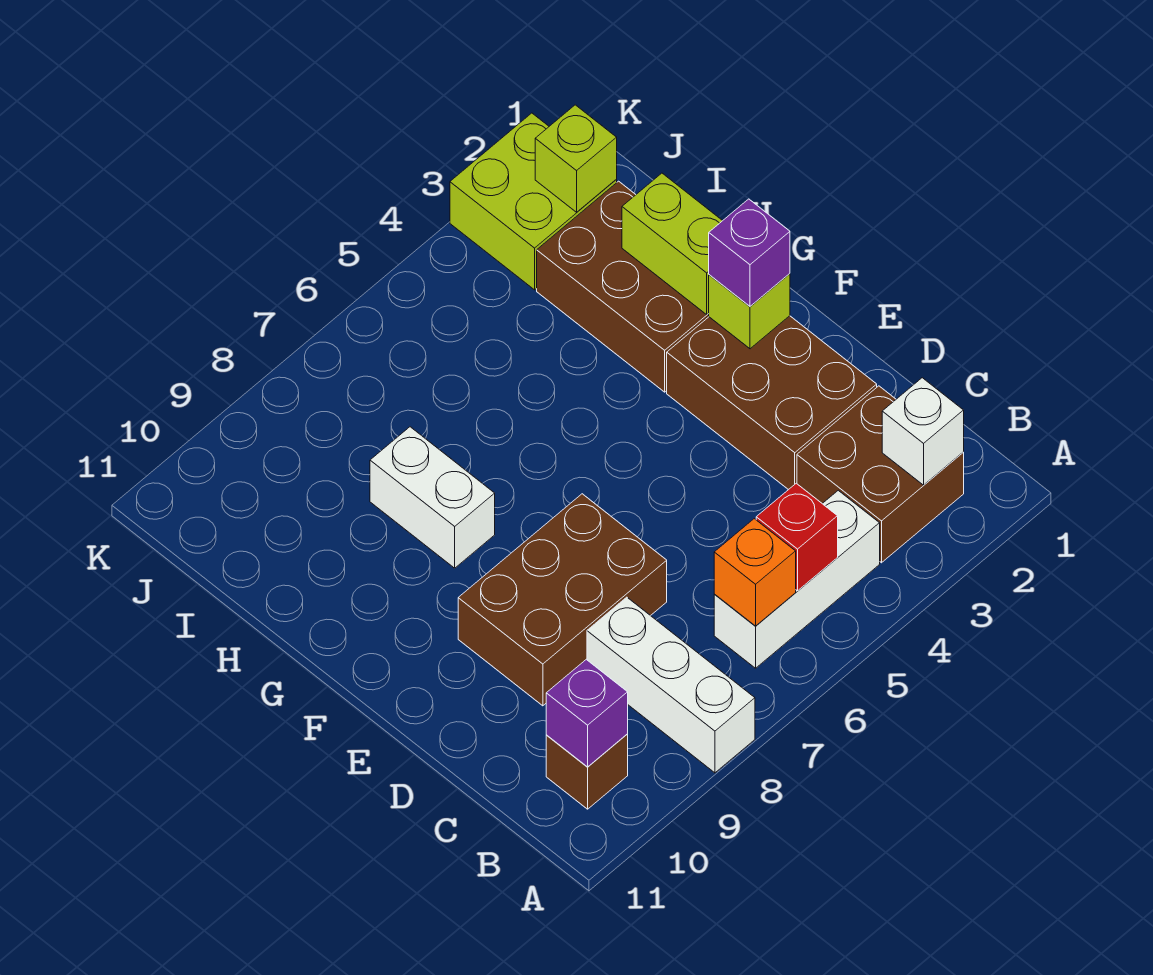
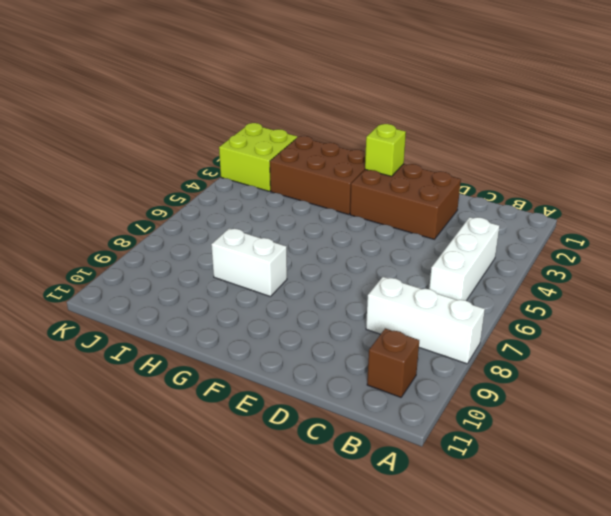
none -> brown 2x2 brick [797,386,964,563]
none -> brown 2x3 brick [458,494,667,706]
none -> white 1x1 brick [882,378,964,485]

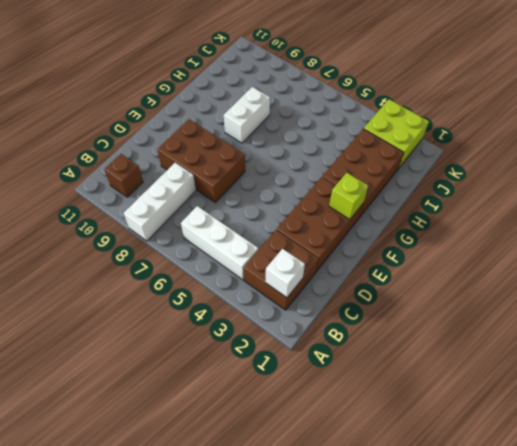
none -> red 1x1 brick [756,483,838,591]
none -> orange 1x1 brick [714,519,796,626]
none -> purple 1x1 brick [546,659,628,767]

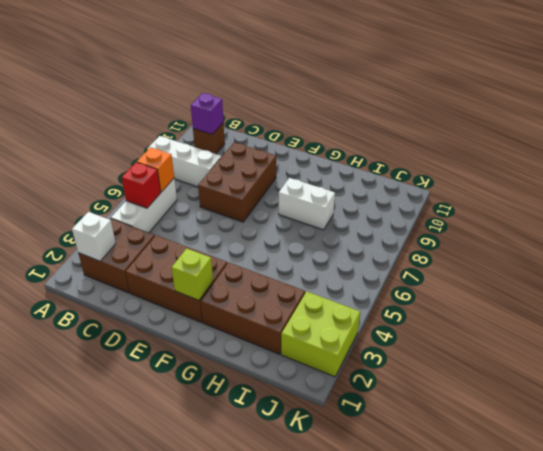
none -> lime 1x2 brick [622,173,722,314]
none -> lime 1x1 brick [535,105,617,212]
none -> purple 1x1 brick [709,199,790,306]

